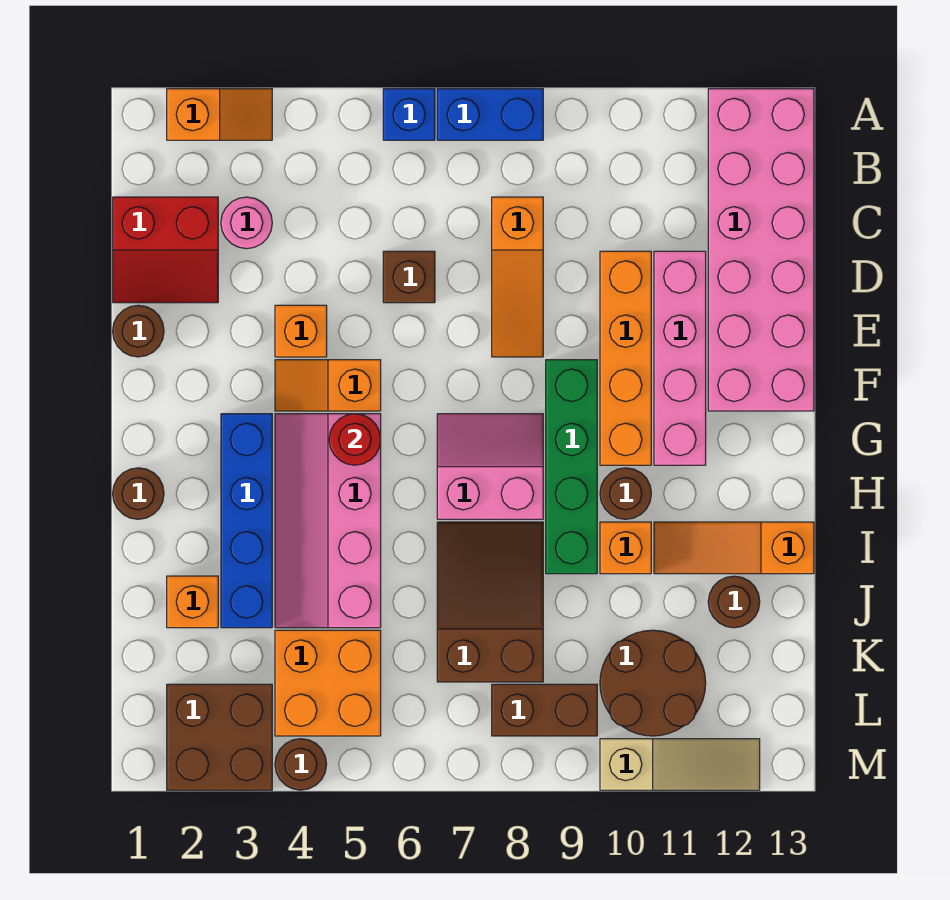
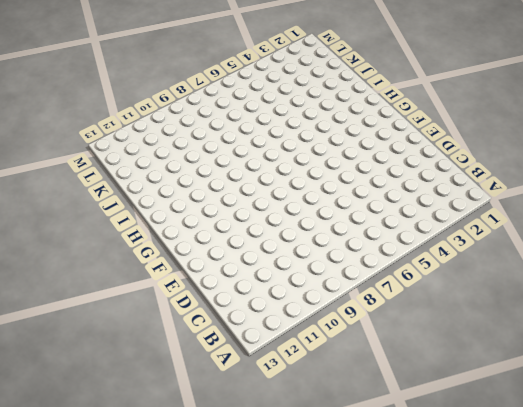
none -> orange 1x2 slope [167,89,272,140]
none -> blue 1x1 brick [383,89,435,140]
none -> blue 1x2 brick [437,89,543,140]
none -> pink 2x6 brick [708,89,814,411]

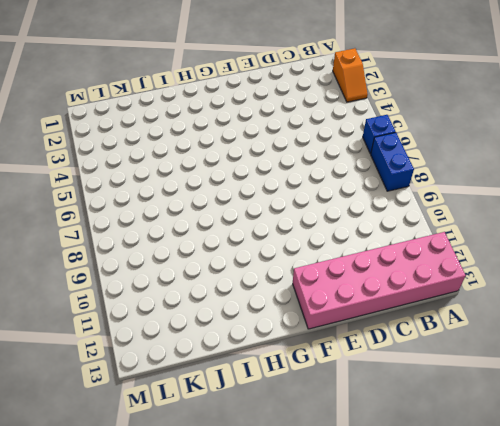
none -> red 2x2 slope [113,197,218,303]
none -> pink 1x1 round brick [221,197,272,249]
none -> orange 1x3 slope [492,197,543,357]
none -> brown 1x1 brick [383,251,435,303]

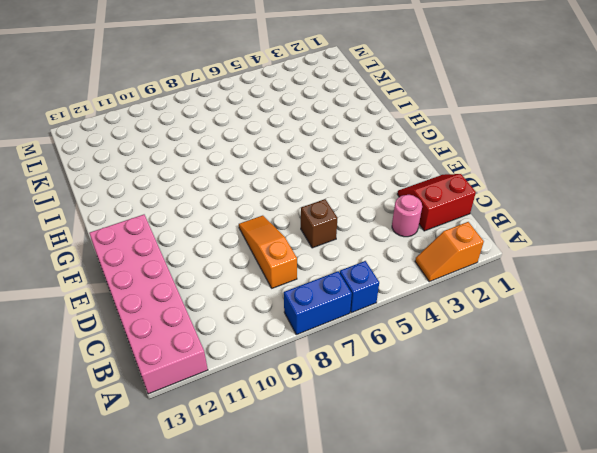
none -> orange 1x4 brick [600,251,651,465]
none -> pink 1x4 brick [654,251,706,465]
none -> brown 1x1 round brick [113,305,164,357]
none -> orange 1x1 brick [275,305,327,357]

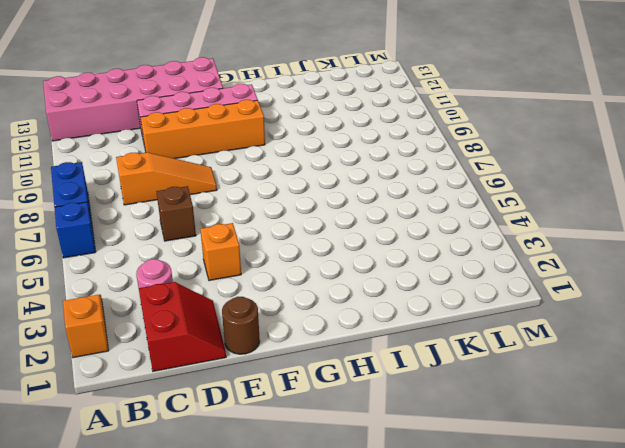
none -> orange 1x2 slope [275,360,381,411]
none -> green 1x4 brick [546,360,597,574]
none -> blue 1x4 brick [221,414,272,628]
none -> pink 2x4 slope [275,414,381,628]

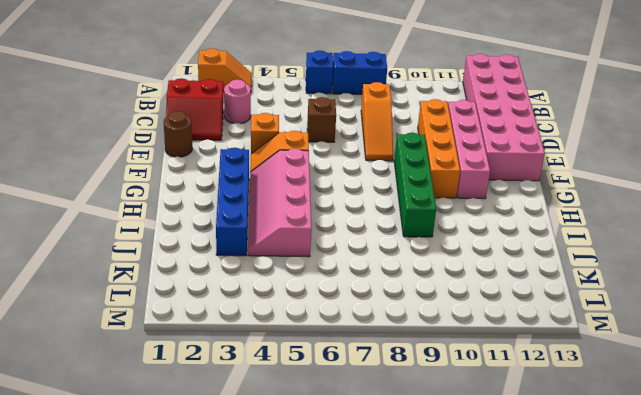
none -> pink 2x2 slope [437,414,543,519]
none -> brown 1x1 round brick [113,468,164,519]
none -> brown 1x1 round brick [600,468,651,519]
none -> brown 2x3 slope [437,522,543,682]

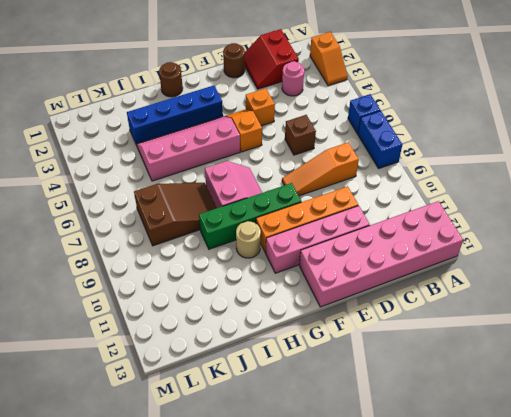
tan 1x1 round brick [236,221,261,258] -> brown 1x1 round brick [600,468,651,519]
none -> orange 1x1 brick [600,522,651,574]
none -> orange 1x3 slope [654,522,814,574]
none -> orange 1x1 brick [167,576,218,628]
none -> brown 1x1 round brick [708,576,760,628]

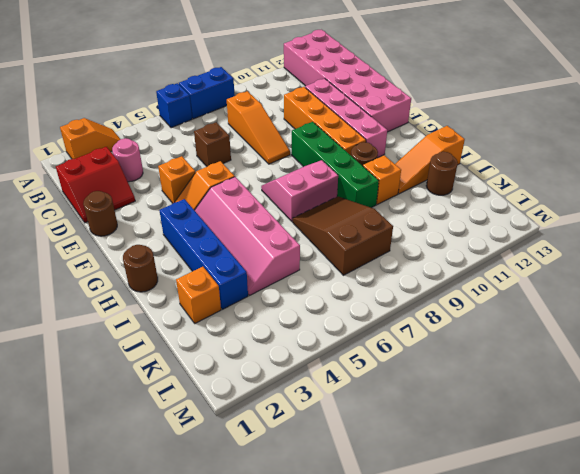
none -> orange 2x2 brick [275,630,381,736]
none -> brown 2x2 round brick [600,630,706,736]
none -> brown 2x2 brick [167,684,272,790]
none -> brown 1x2 brick [492,684,597,736]

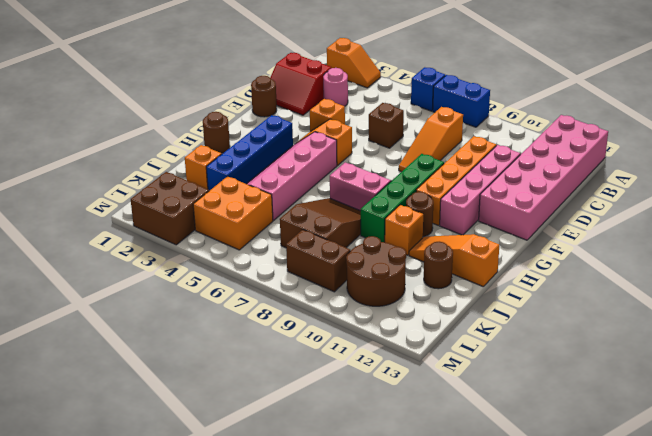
none -> brown 1x1 round brick [275,739,327,790]
none -> tan 1x3 slope [600,739,760,790]
none -> red 1x1 round brick [329,414,381,465]

